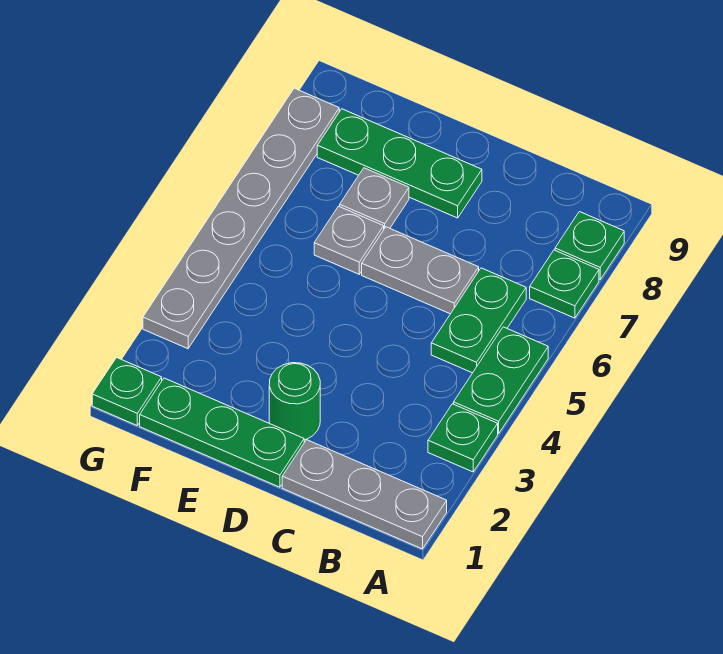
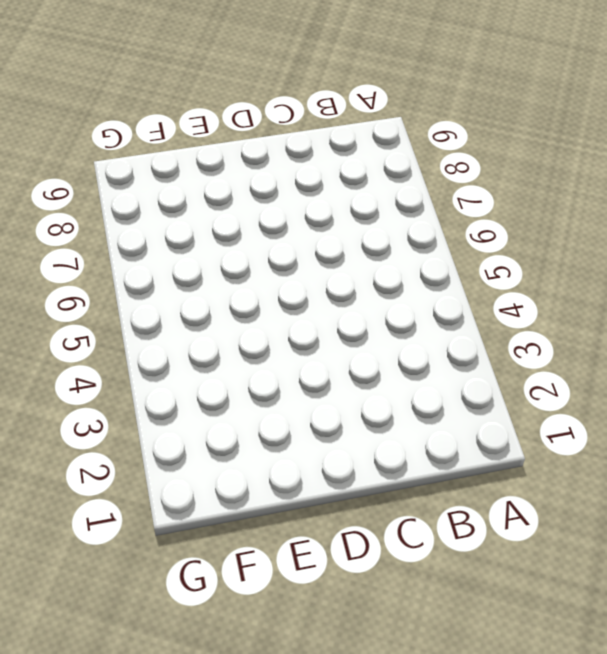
none -> grey 1x3 plate [282,440,447,549]
none -> green 1x1 plate [428,404,498,472]
none -> green 1x2 plate [454,327,548,433]

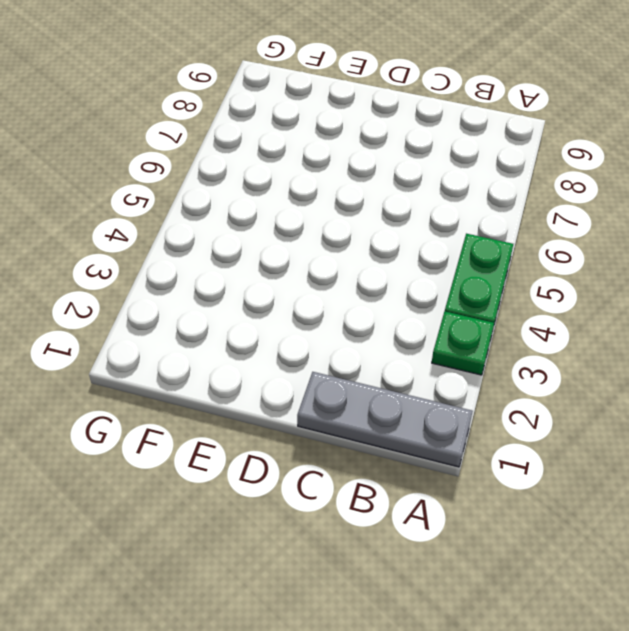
none -> green 1x1 plate [530,250,599,318]
none -> green 1x1 plate [555,212,624,280]
none -> green 1x2 plate [431,268,526,373]

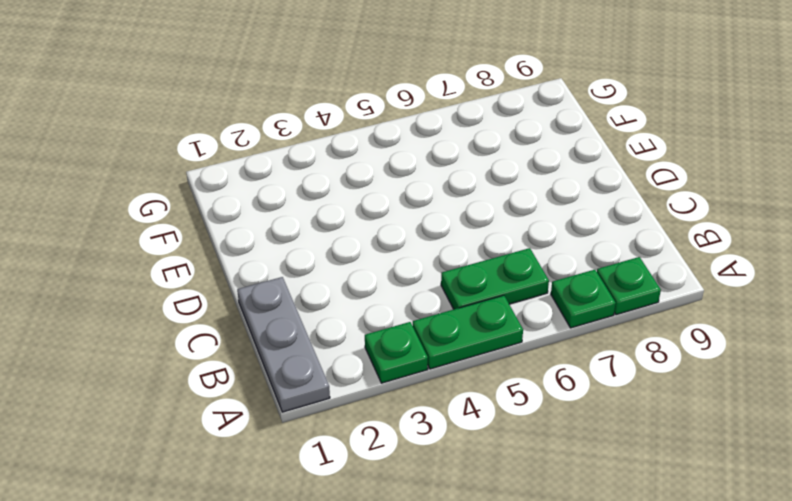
none -> grey 1x2 plate [362,227,479,314]
none -> green 1x3 plate [140,378,304,487]
none -> green 1x1 round brick [269,363,320,440]

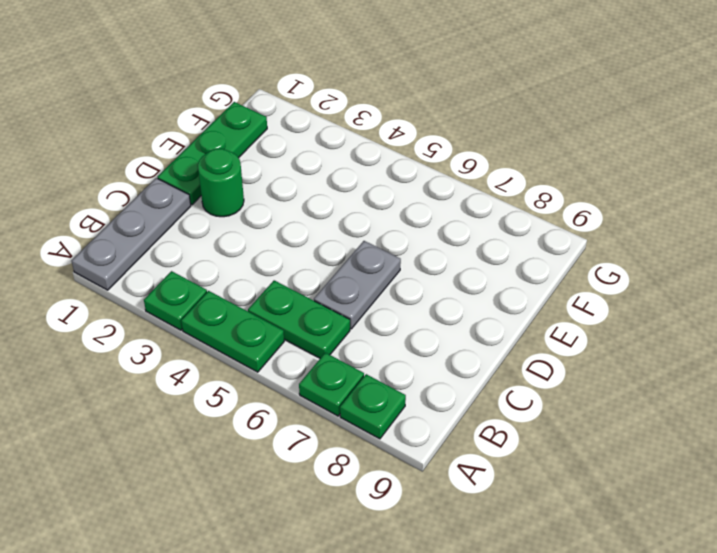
none -> green 1x3 plate [317,109,482,218]
none -> grey 1x1 plate [314,206,384,274]
none -> grey 1x1 plate [340,168,409,229]

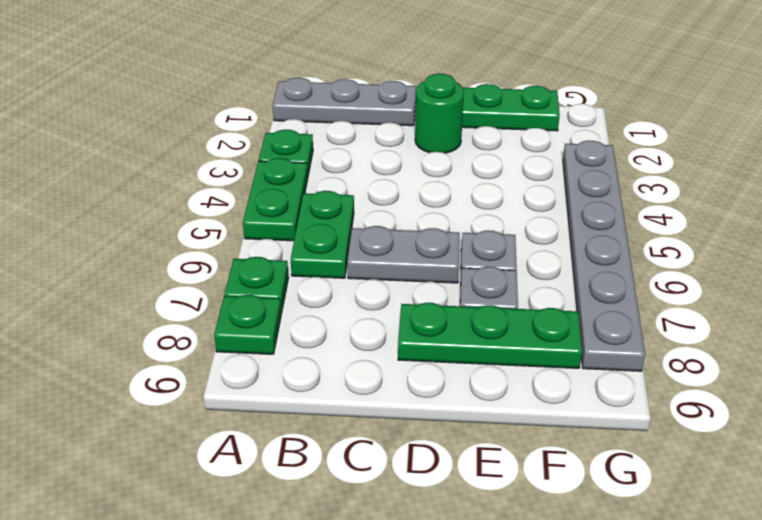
none -> green 1x1 plate [92,358,162,425]

